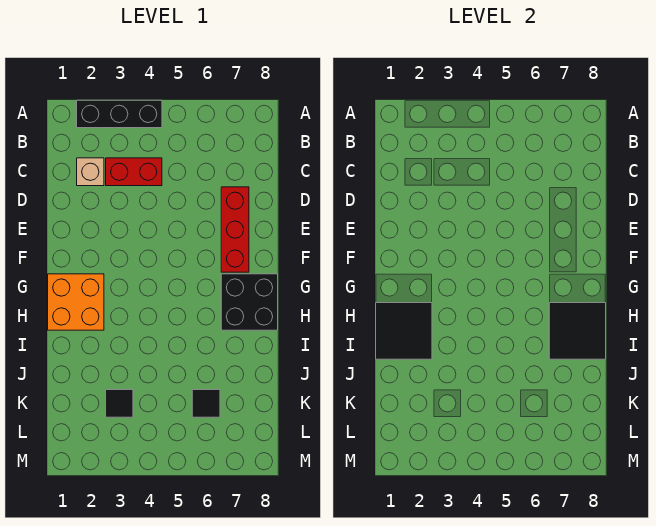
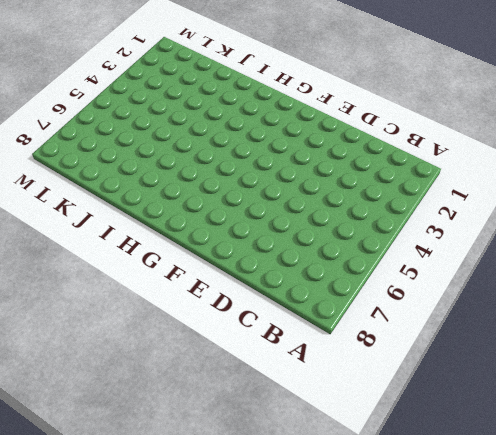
none -> black 1x3 brick [77,100,162,128]
none -> tan 1x1 brick [77,158,104,186]

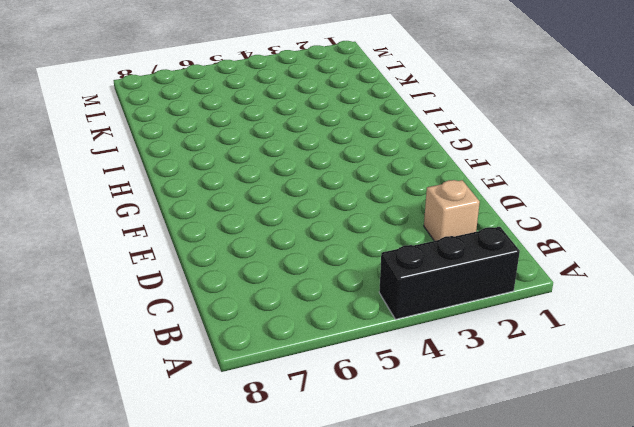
none -> red 1x2 brick [106,158,162,186]
none -> red 1x3 brick [221,187,249,272]

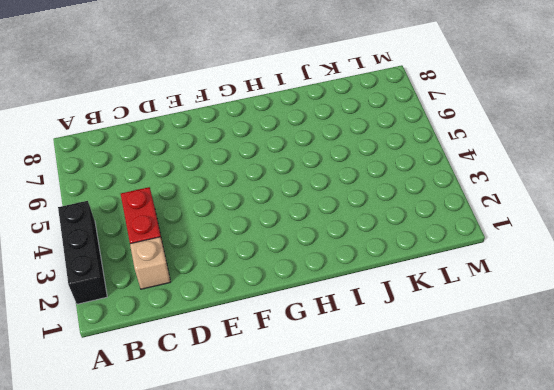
none -> red 1x3 brick [221,187,249,272]
none -> orange 2x2 brick [48,274,104,330]

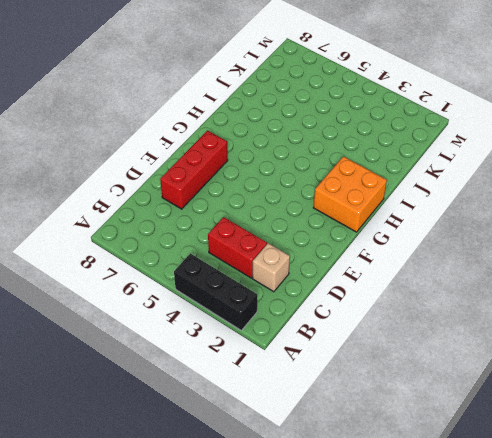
none -> black 2x2 brick [221,274,278,330]
none -> black 1x1 tile [106,390,133,417]

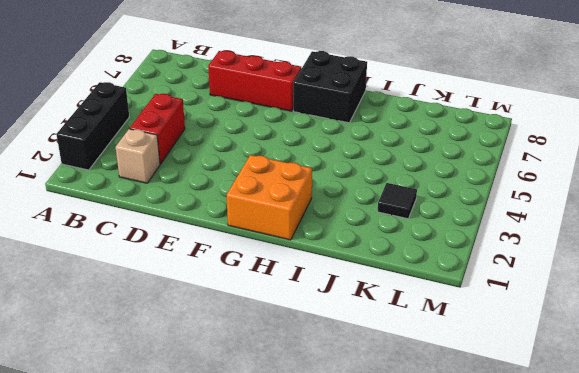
none -> black 1x1 tile [192,390,220,417]
none -> black 2x2 tile [376,303,432,359]

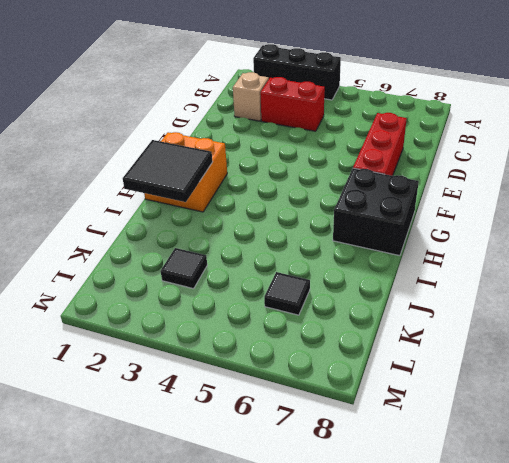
none -> black 2x2 tile [549,303,606,359]

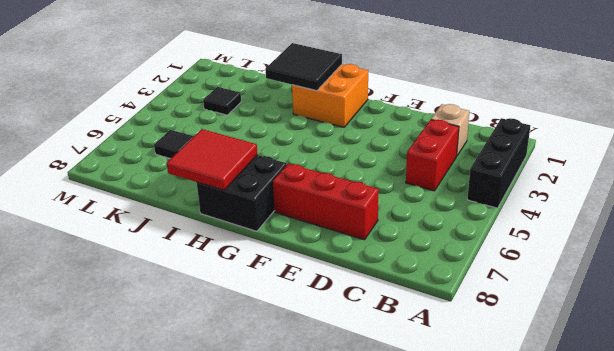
red 2x2 tile [167,129,258,190] -> black 2x2 tile [549,303,606,359]

